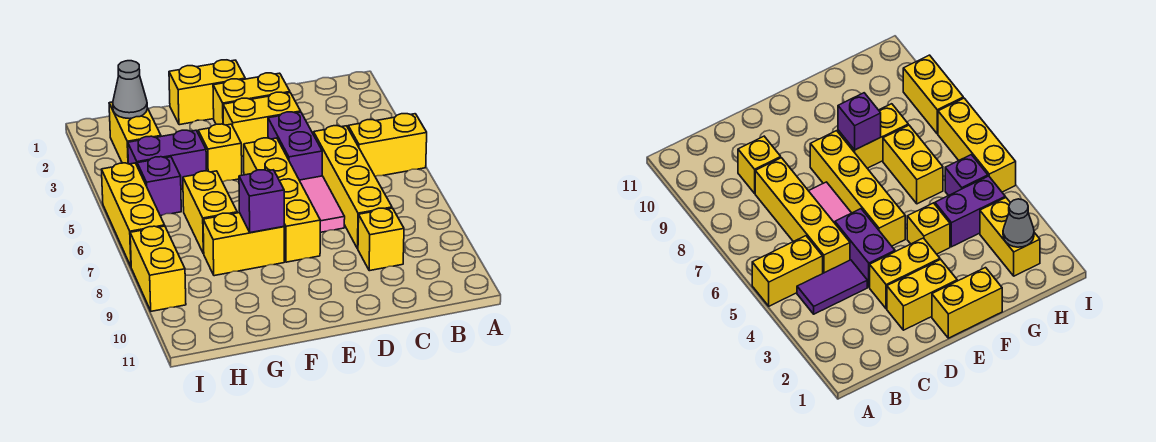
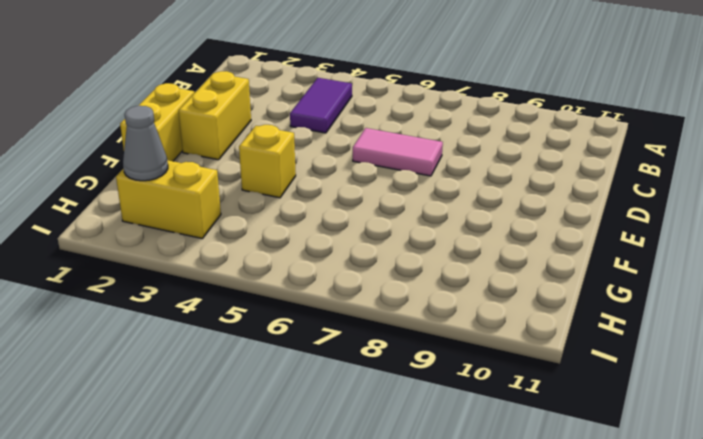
none -> yellow 1x2 brick [348,114,427,176]
none -> yellow 1x4 brick [314,126,392,249]
none -> yellow 1x1 brick [358,208,404,271]

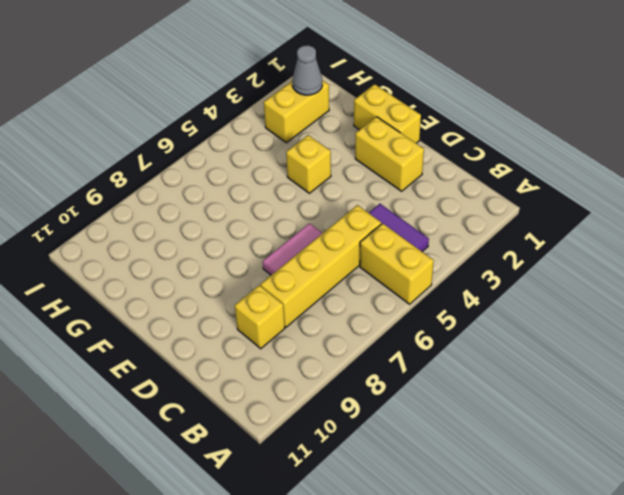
none -> yellow 1x2 brick [223,92,301,156]
none -> purple 1x2 brick [268,112,322,180]
none -> yellow 1x4 brick [244,138,320,262]

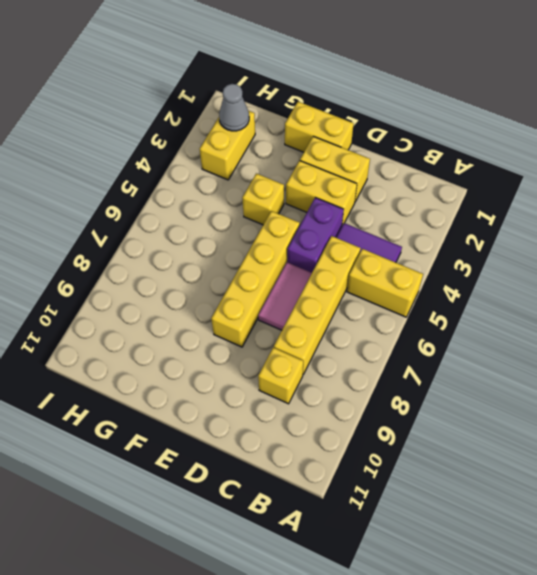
none -> yellow 1x2 brick [203,213,284,276]
none -> purple 1x2 brick [128,130,206,189]
none -> yellow 1x2 brick [183,171,237,254]

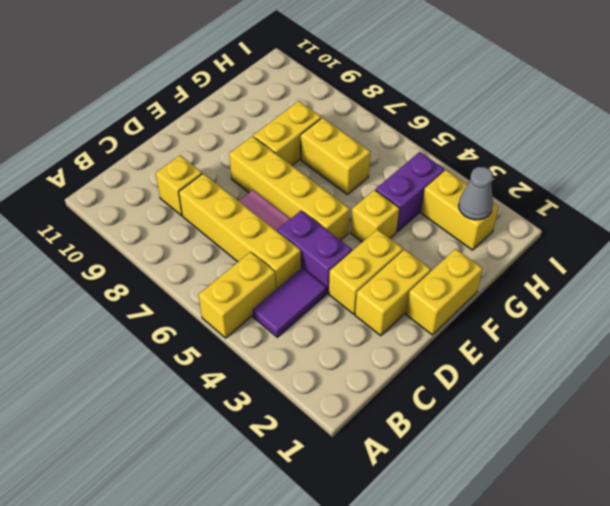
none -> purple 1x1 brick [137,157,181,216]
none -> yellow 1x3 brick [102,163,165,266]
none -> yellow 1x2 brick [130,226,186,311]

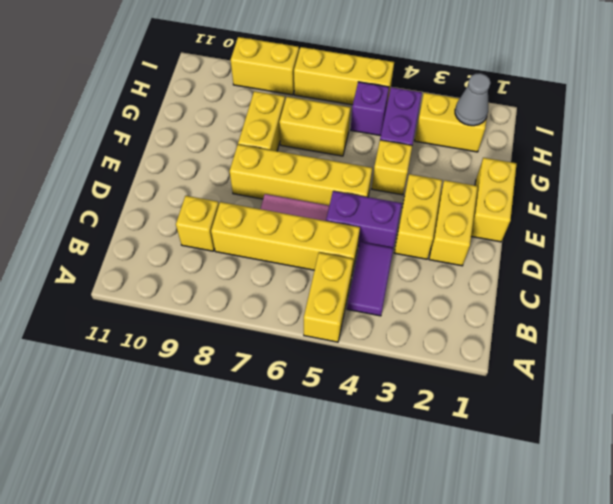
none -> purple 1x1 brick [239,170,284,233]

